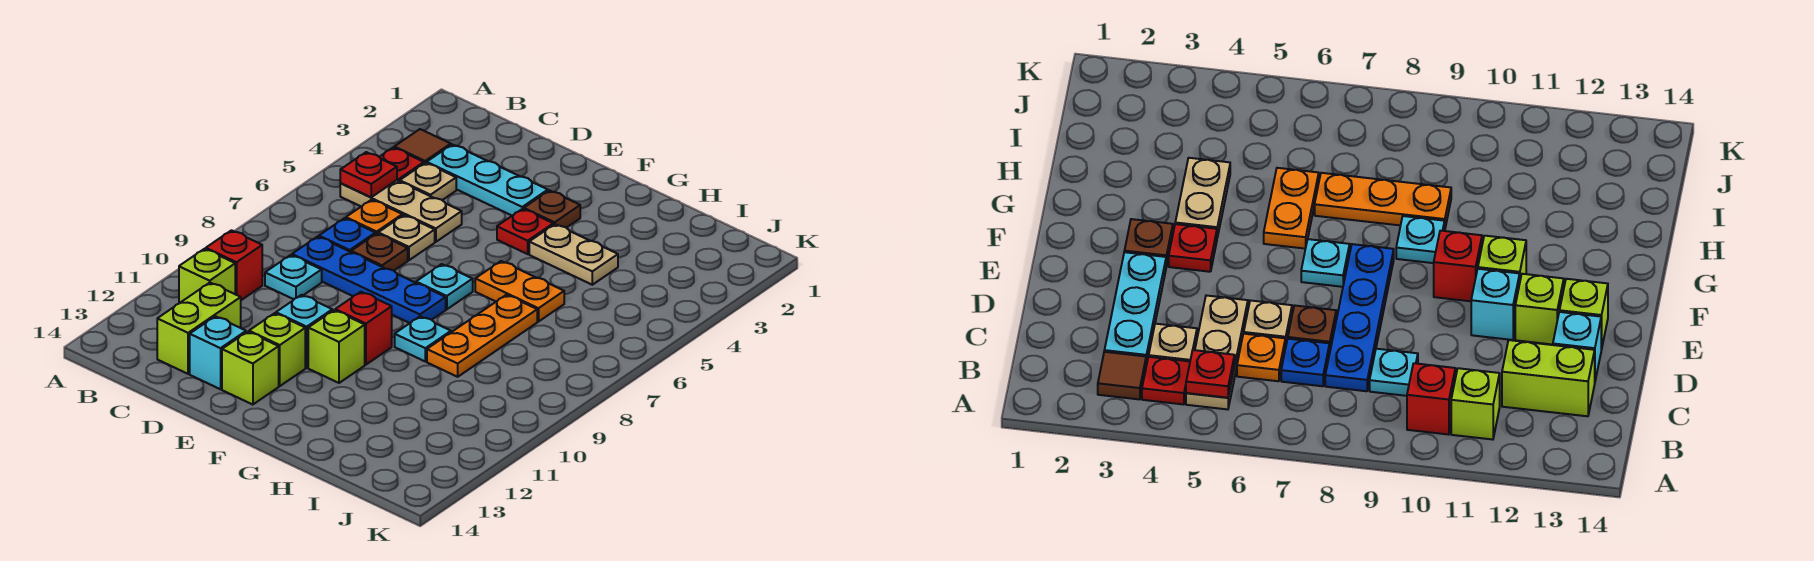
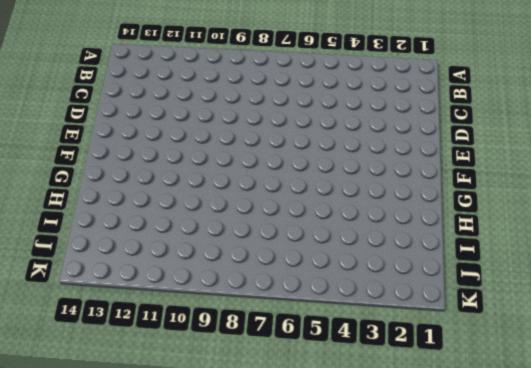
none -> brown 1x1 tile [394,129,451,163]
none -> red 1x1 plate [380,148,424,181]
none -> tan 1x3 plate [340,180,462,242]

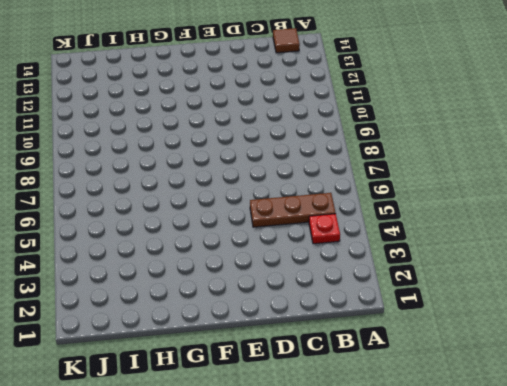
brown 1x3 plate [250,193,336,227] -> tan 1x3 plate [340,180,462,242]
brown 1x1 tile [273,28,300,53] -> brown 1x1 tile moved to [394,129,451,163]
none -> red 1x1 brick [206,230,262,300]
none -> lime 1x1 brick [179,249,235,303]
none -> cyan 1x3 plate [427,144,548,216]

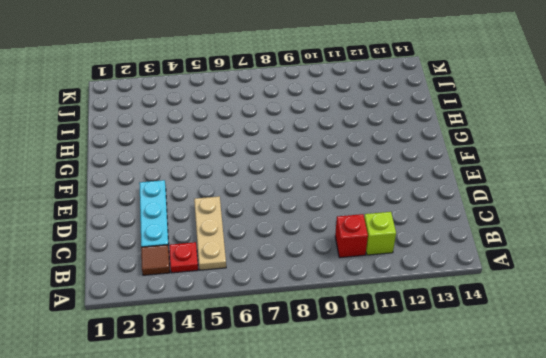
none -> tan 1x1 plate [400,163,456,200]
none -> orange 1x1 plate [346,200,402,234]
none -> blue 1x1 plate [319,218,375,252]

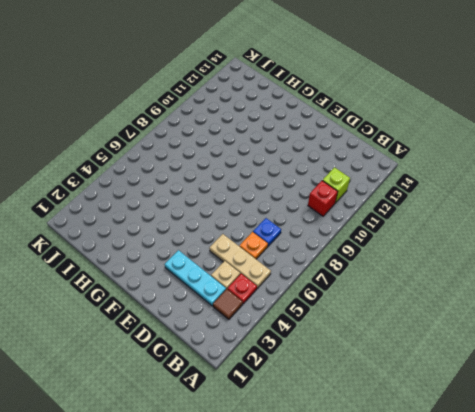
none -> blue 1x4 plate [292,237,446,323]
none -> cyan 1x1 plate [265,255,322,299]
none -> lime 1x2 brick [157,283,241,374]

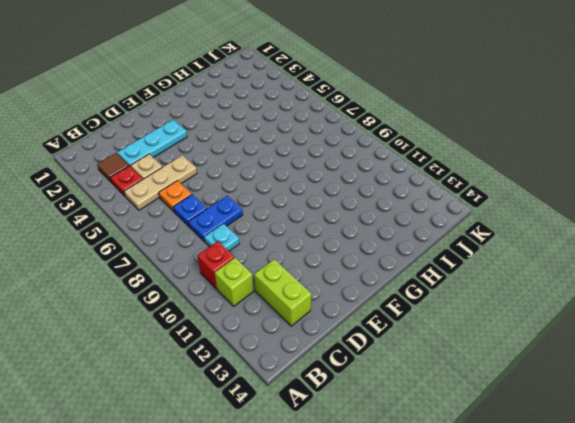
blue 1x2 plate [189,196,243,241] -> blue 1x4 plate [292,237,446,323]
none -> tan 1x1 plate [378,215,435,260]
none -> brown 1x1 plate [351,234,408,271]
none -> cyan 1x1 brick [190,316,246,389]

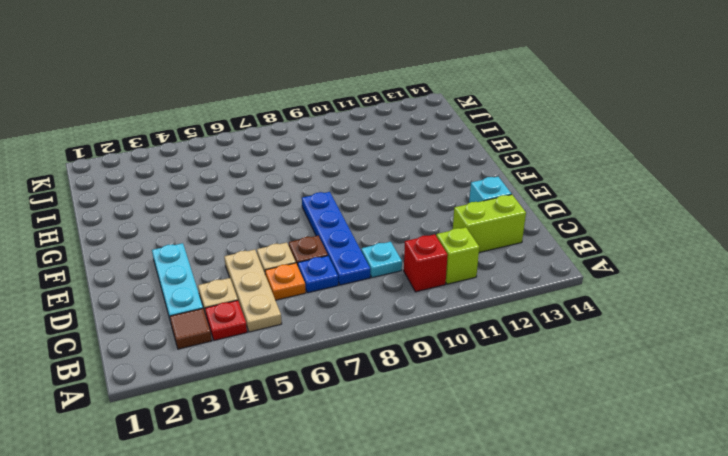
none -> cyan 1x1 brick [276,295,332,368]
none -> lime 1x1 brick [249,313,305,386]
none -> lime 1x1 brick [222,332,279,405]

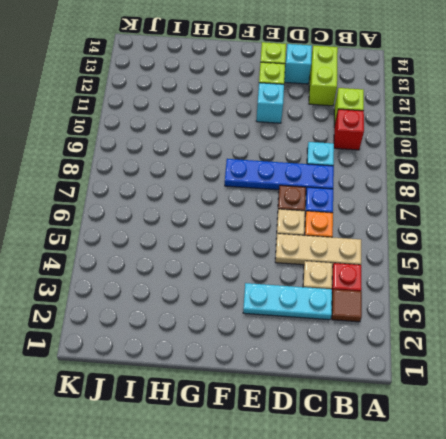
none -> brown 1x1 plate [524,190,580,228]
none -> red 1x1 plate [497,209,553,254]
none -> cyan 1x1 plate [416,264,473,309]

